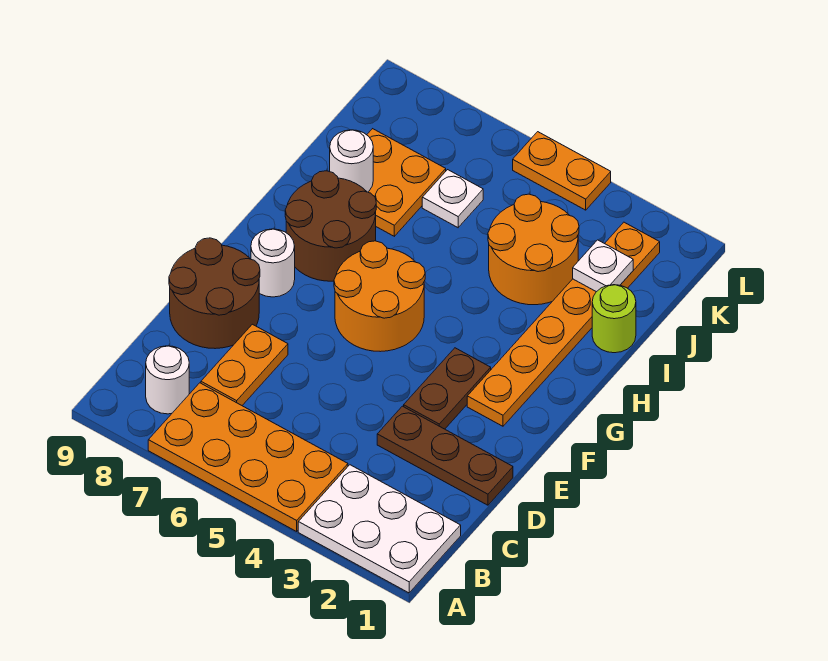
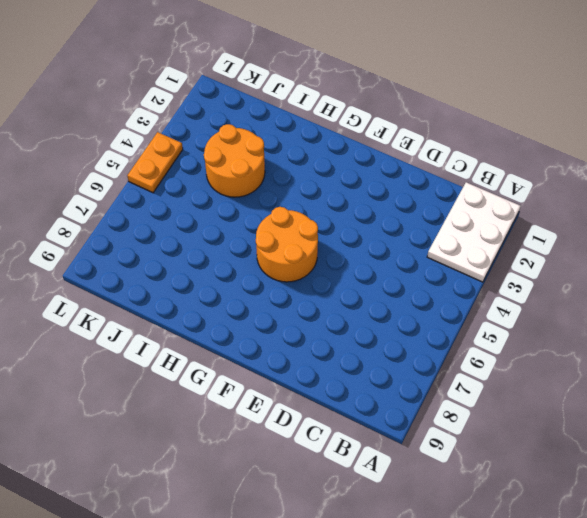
none -> orange 2x4 plate [148,383,348,531]
none -> white 1x1 round brick [146,346,189,414]
none -> orange 1x2 plate [201,324,288,405]

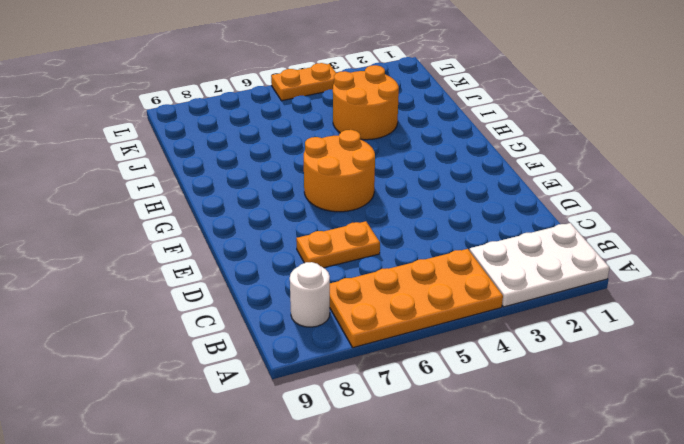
orange 1x2 plate [296,221,380,268] -> orange 1x2 plate turned to [201,324,288,405]
none -> brown 1x3 plate [377,406,513,505]
none -> brown 2x2 round brick [169,238,260,349]
none -> brown 1x2 plate [404,348,491,429]

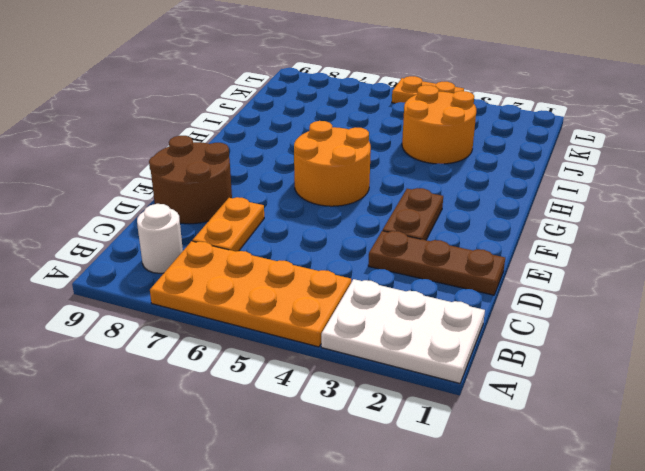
none -> orange 1x6 plate [467,222,660,426]
none -> white 1x1 round brick [251,229,295,297]
none -> brown 2x2 round brick [285,171,376,281]

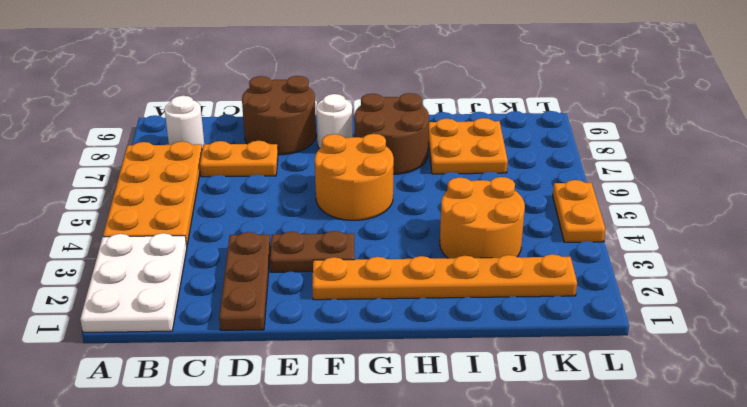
none -> lime 1x1 round brick [592,285,636,353]
none -> white 1x1 plate [422,170,483,227]
none -> white 1x1 round brick [330,130,373,192]

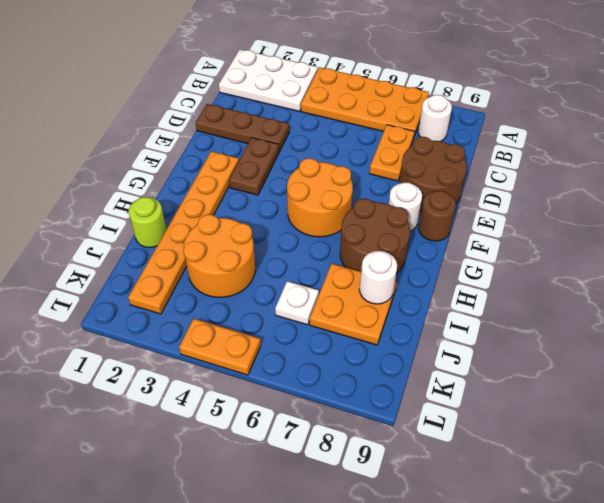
brown 1x1 round brick [418,191,456,241] -> none
none -> white 1x1 plate [573,240,633,292]

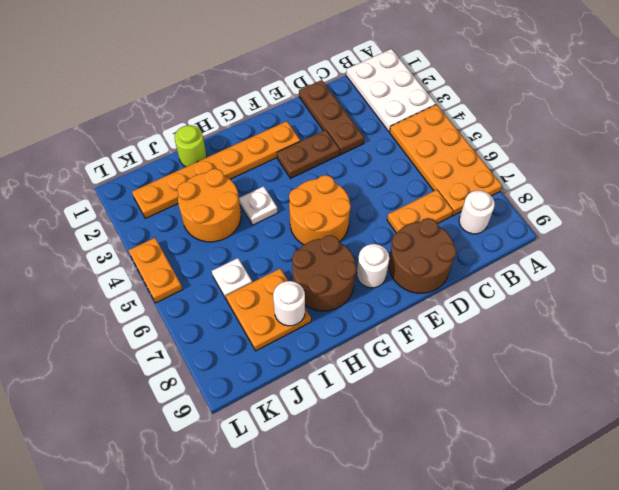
white 1x1 plate [239,186,278,225] -> white 1x1 plate moved to [573,240,633,292]

